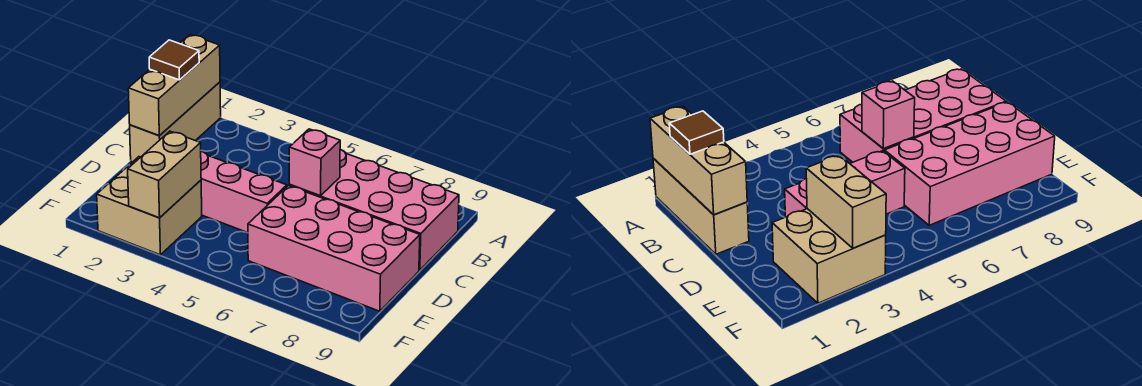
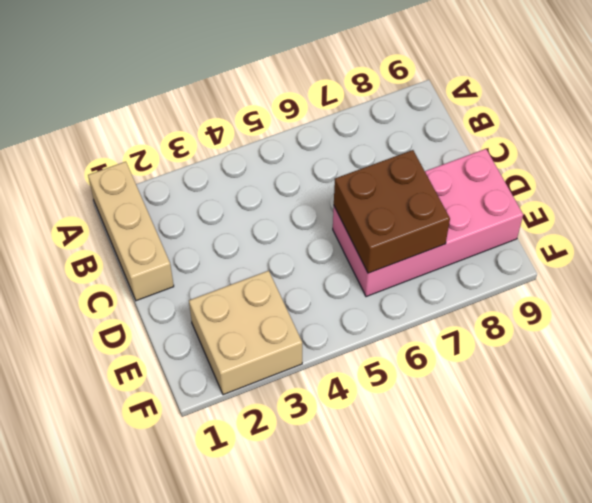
brown 2x2 brick [334,150,450,273] -> none
none -> pink 2x4 brick [289,150,459,270]
none -> pink 1x3 brick [201,152,287,233]

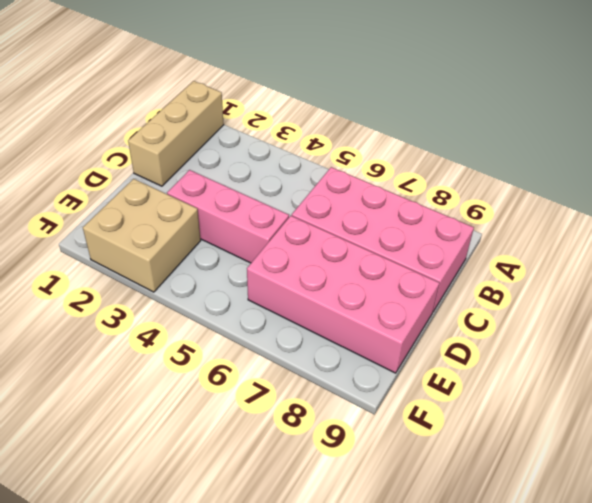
none -> tan 1x3 brick [128,35,220,136]
none -> pink 1x1 brick [289,129,340,196]

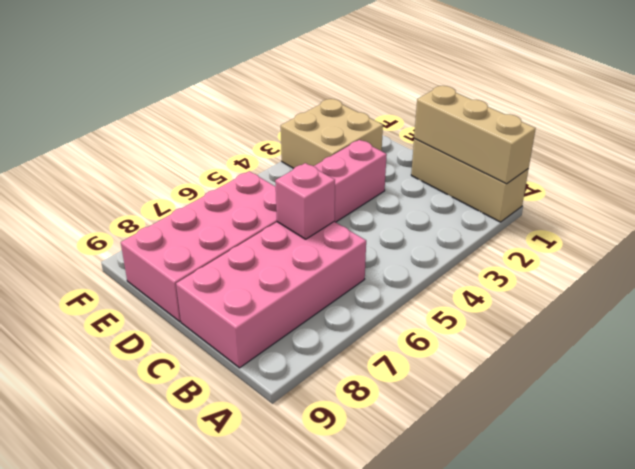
none -> tan 1x2 brick [128,131,201,218]
none -> brown 1x1 tile [149,40,199,80]

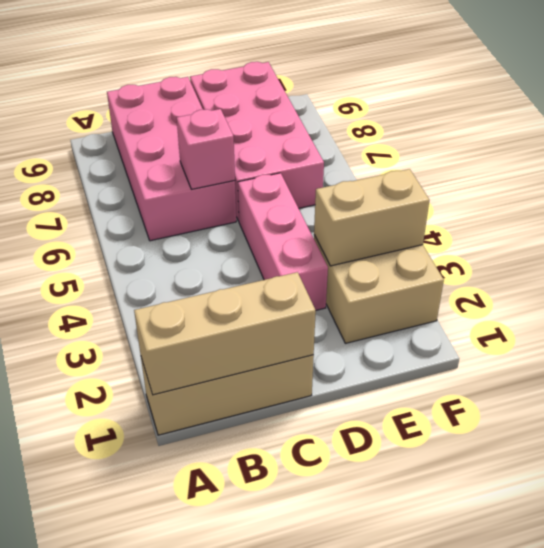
none -> brown 1x1 tile [149,40,199,80]

